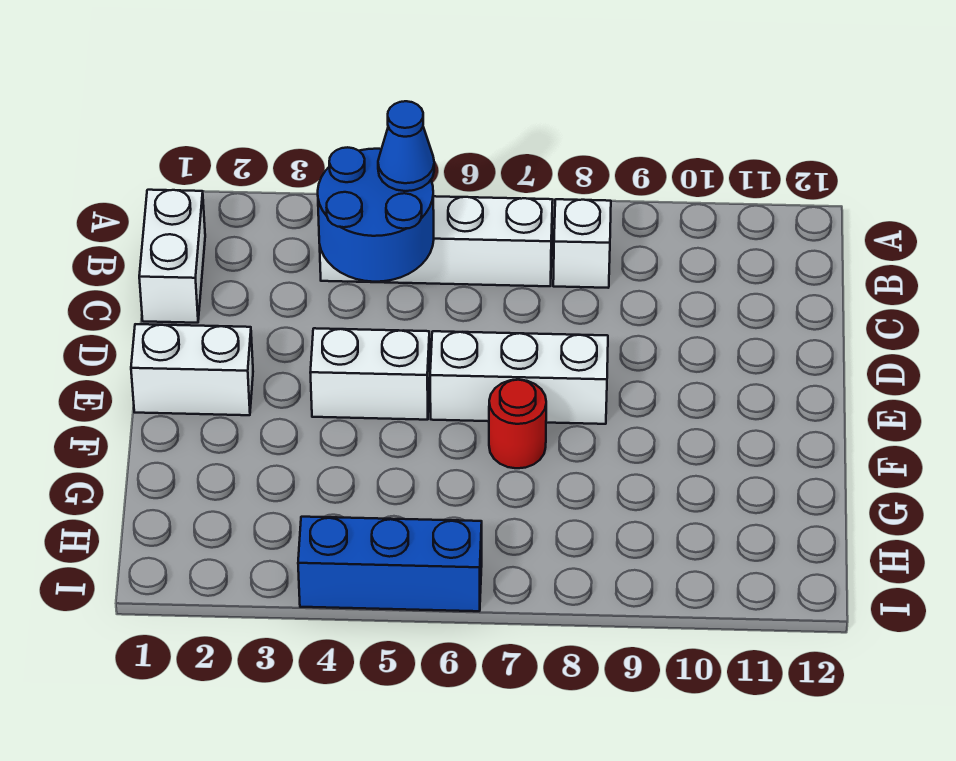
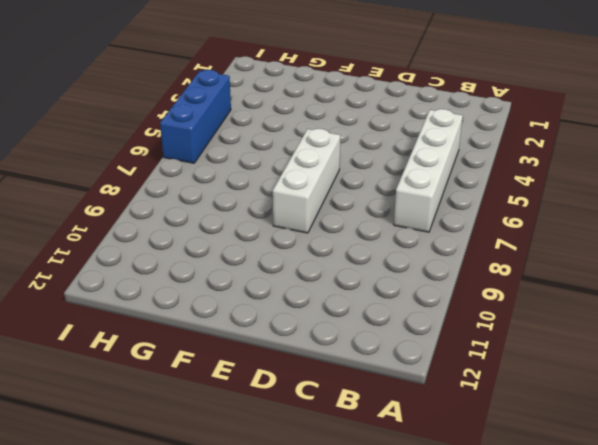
none -> white 1x2 brick [139,190,205,323]
none -> white 1x1 brick [553,199,611,288]

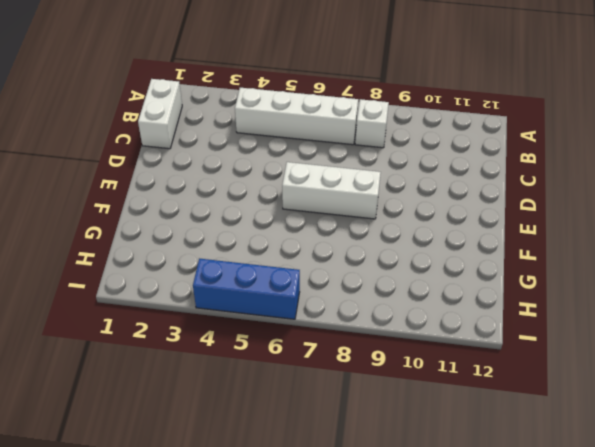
none -> white 1x2 brick [131,324,253,415]
none -> white 1x2 brick [310,328,430,420]

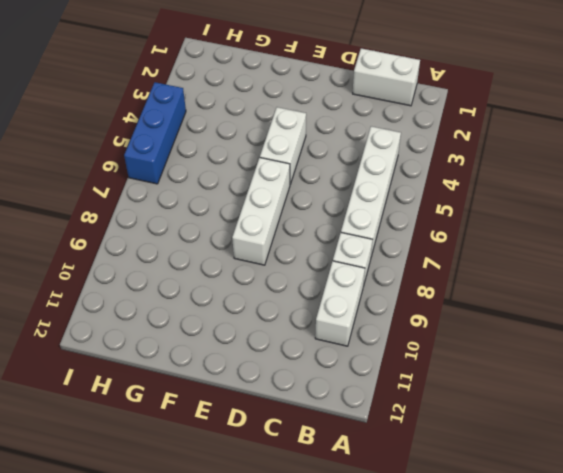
white 1x2 brick [315,261,365,346] -> white 1x2 brick moved to [131,324,253,415]
none -> red 1x1 round brick [489,380,546,468]
none -> blue 2x2 round brick [318,147,434,282]

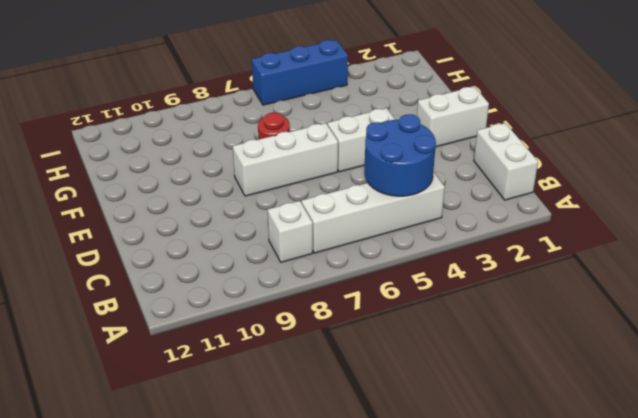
none -> blue 1x1 cone [378,101,434,191]

